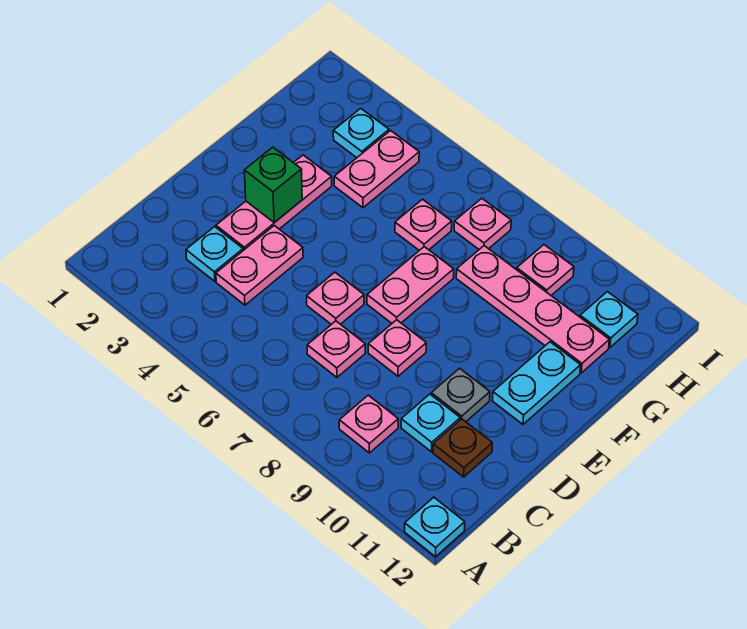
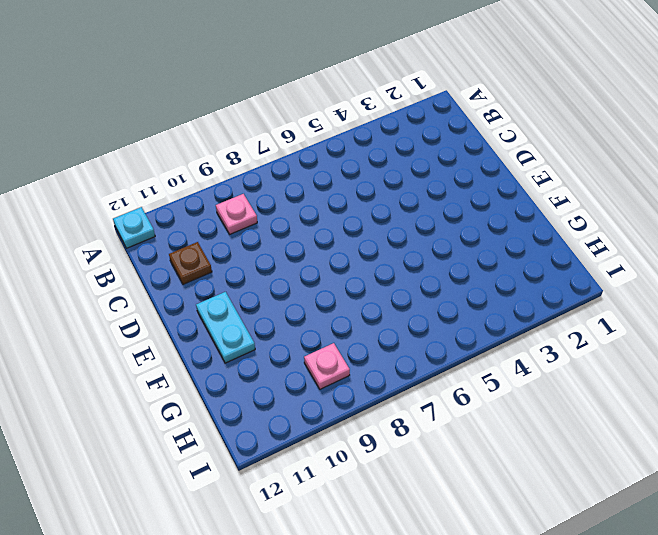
none -> cyan 1x1 plate [186,227,243,281]
none -> pink 1x2 plate [216,226,303,305]
none -> pink 1x1 plate [307,321,365,377]

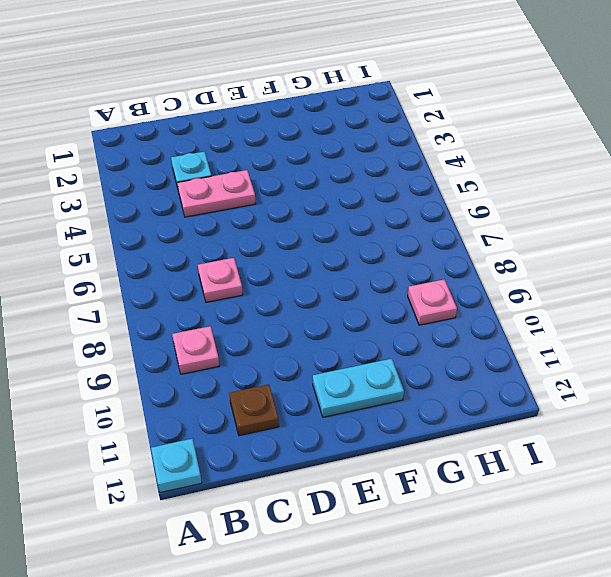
none -> cyan 1x1 plate [401,394,460,452]
none -> pink 1x3 plate [216,155,332,250]
none -> pink 1x1 plate [307,272,364,324]

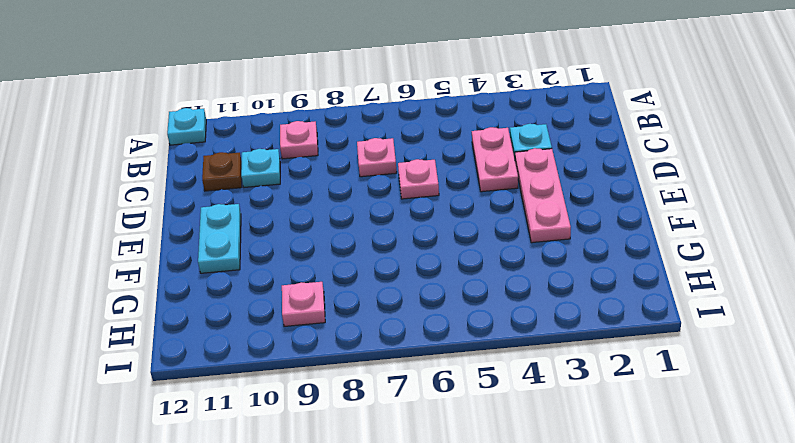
none -> pink 1x1 plate [368,320,426,376]
none -> grey 1x1 plate [431,368,490,422]
none -> pink 1x2 plate [367,247,454,323]

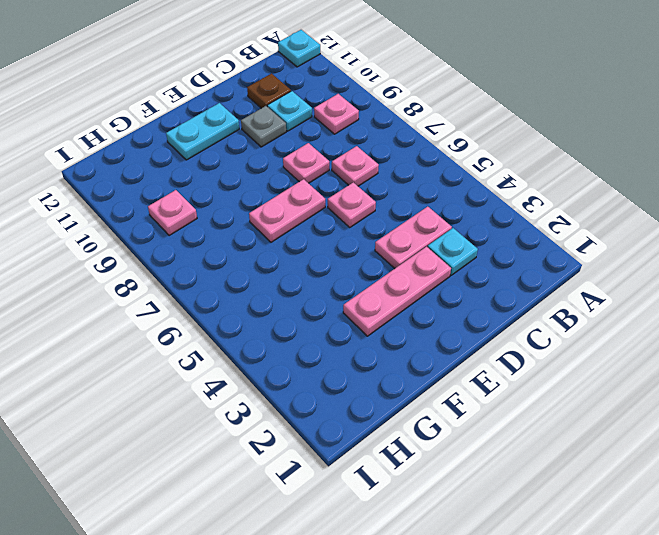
none -> pink 1x2 plate [334,131,419,208]
none -> pink 1x1 plate [395,199,452,250]
none -> pink 1x4 plate [456,246,609,373]

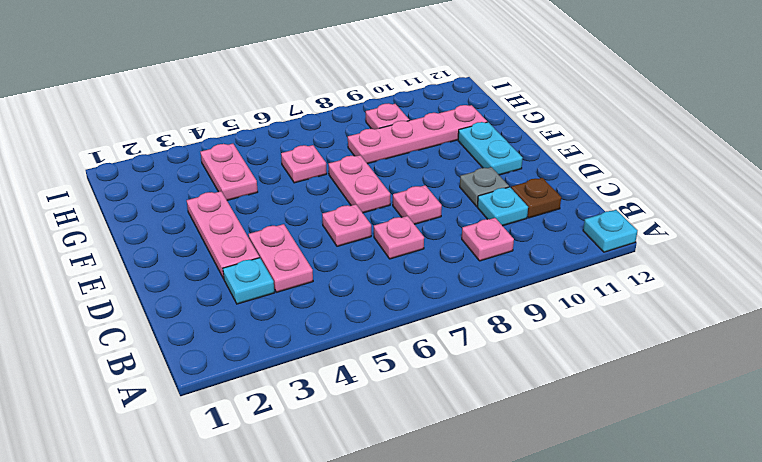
none -> cyan 1x1 plate [333,108,389,158]
none -> pink 1x1 plate [454,198,511,249]
none -> cyan 1x1 plate [580,292,638,348]

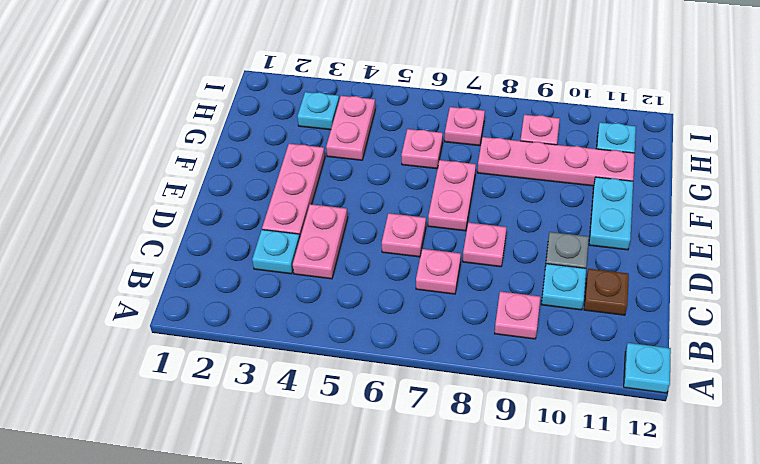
none -> green 1x1 brick [244,147,302,223]

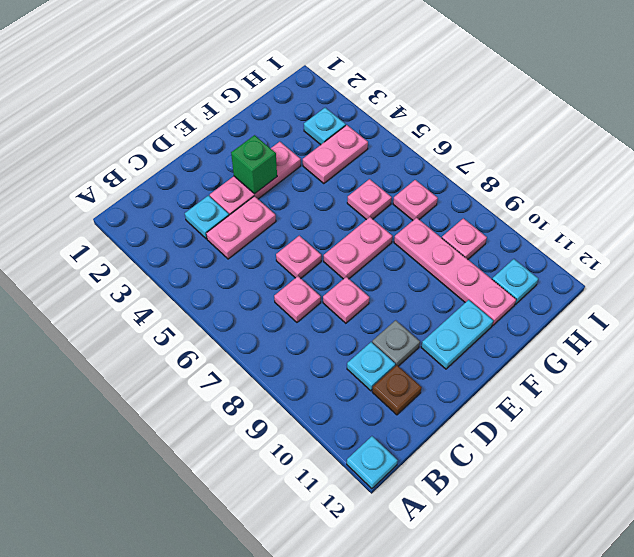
none -> pink 1x1 plate [339,395,398,453]

